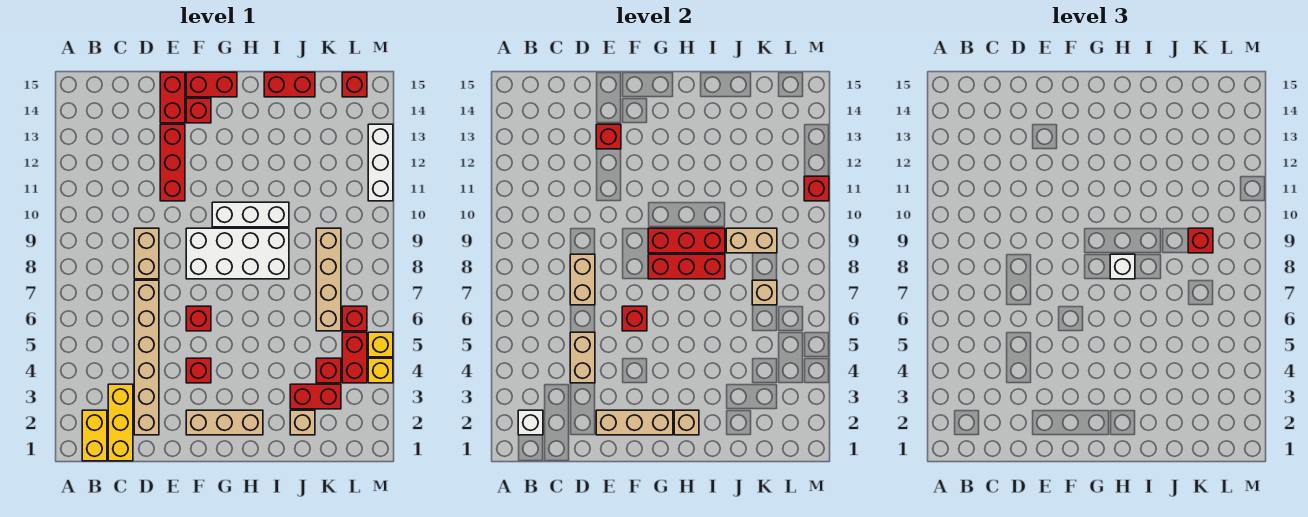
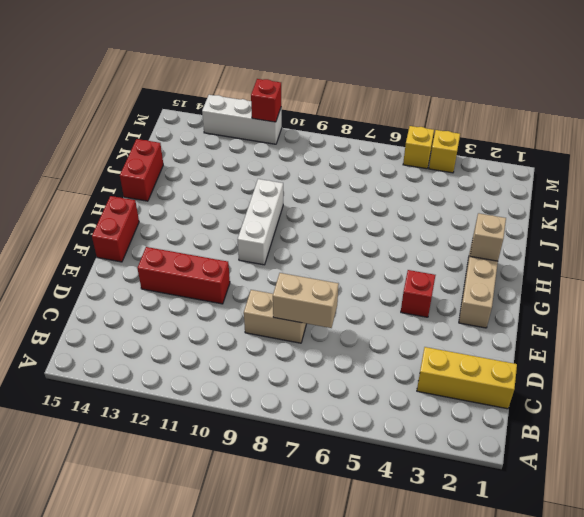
none -> yellow 1x2 brick [82,410,107,461]
none -> tan 1x6 brick [134,280,159,435]
none -> red 1x2 brick [160,72,185,123]
none -> red 1x1 brick [186,306,211,331]

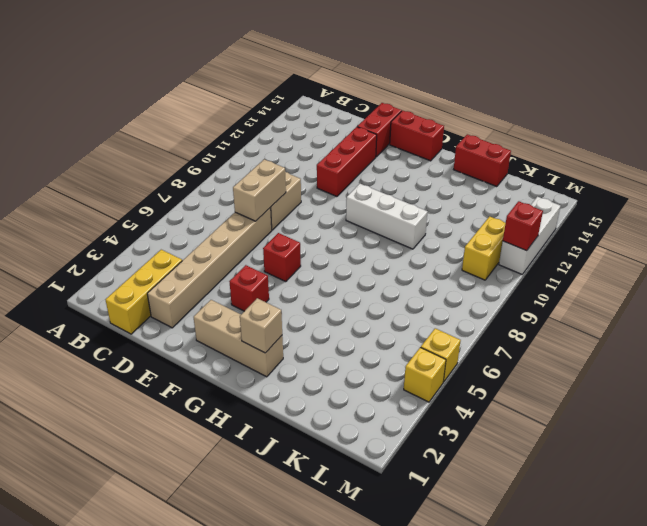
yellow 1x2 brick [462,216,506,280] -> yellow 1x2 brick moved to [82,410,107,461]
none -> white 2x4 brick [186,228,289,279]
none -> red 1x1 brick [186,98,211,123]
none -> tan 1x1 brick [290,410,315,435]
none -> red 1x2 brick [290,384,341,409]

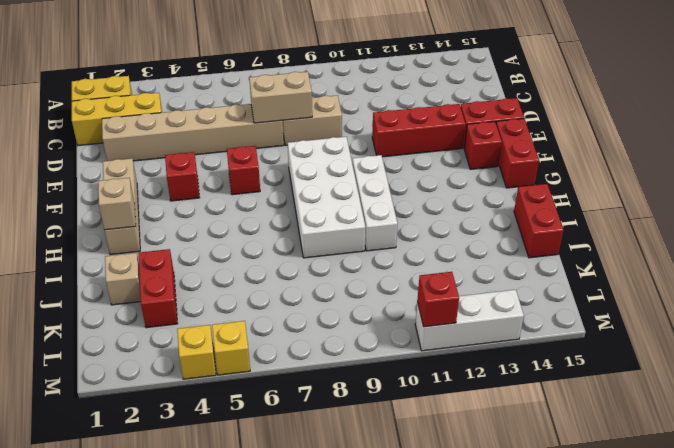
none -> red 1x1 brick [316,358,341,383]
none -> tan 1x4 brick [316,228,341,331]
none -> red 1x2 brick [342,332,367,383]
none -> red 1x1 brick [342,306,367,331]

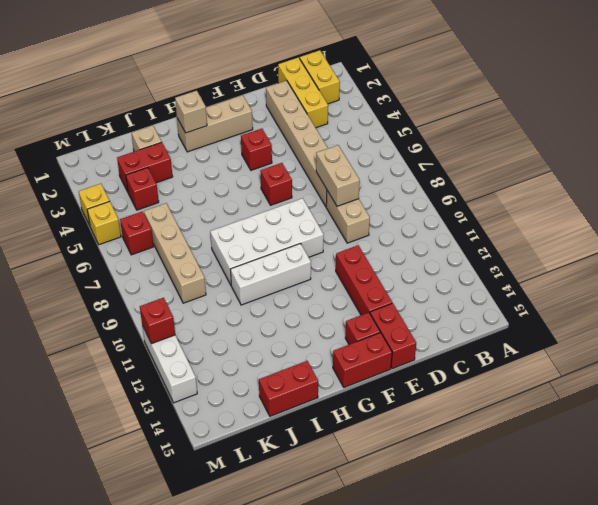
none -> red 1x2 brick [342,332,367,383]
none -> red 1x1 brick [342,72,367,97]
none -> white 1x1 brick [518,410,543,435]
none -> tan 1x2 brick [570,332,595,383]

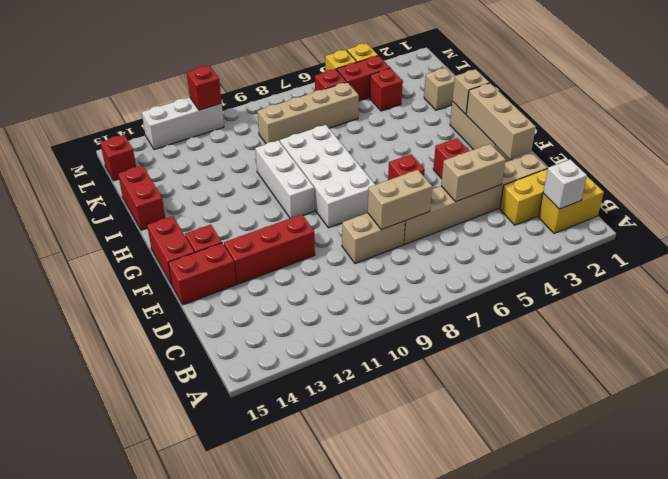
none -> red 1x2 brick [290,384,341,409]
none -> red 1x1 brick [596,124,621,149]
none -> red 1x1 brick [622,306,647,331]
none -> red 1x3 brick [648,254,725,279]

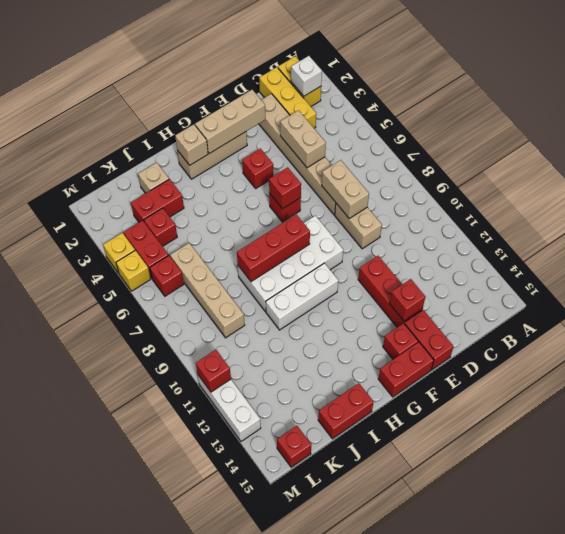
none -> red 1x3 brick [648,228,725,253]
none -> tan 1x2 brick [726,228,777,253]
none -> tan 1x1 brick [752,280,777,305]
none -> white 1x1 brick [1110,254,1135,279]

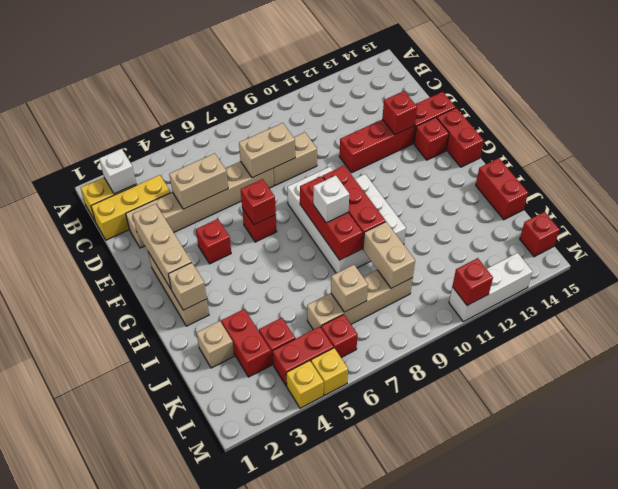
none -> red 1x1 brick [1188,228,1213,253]

